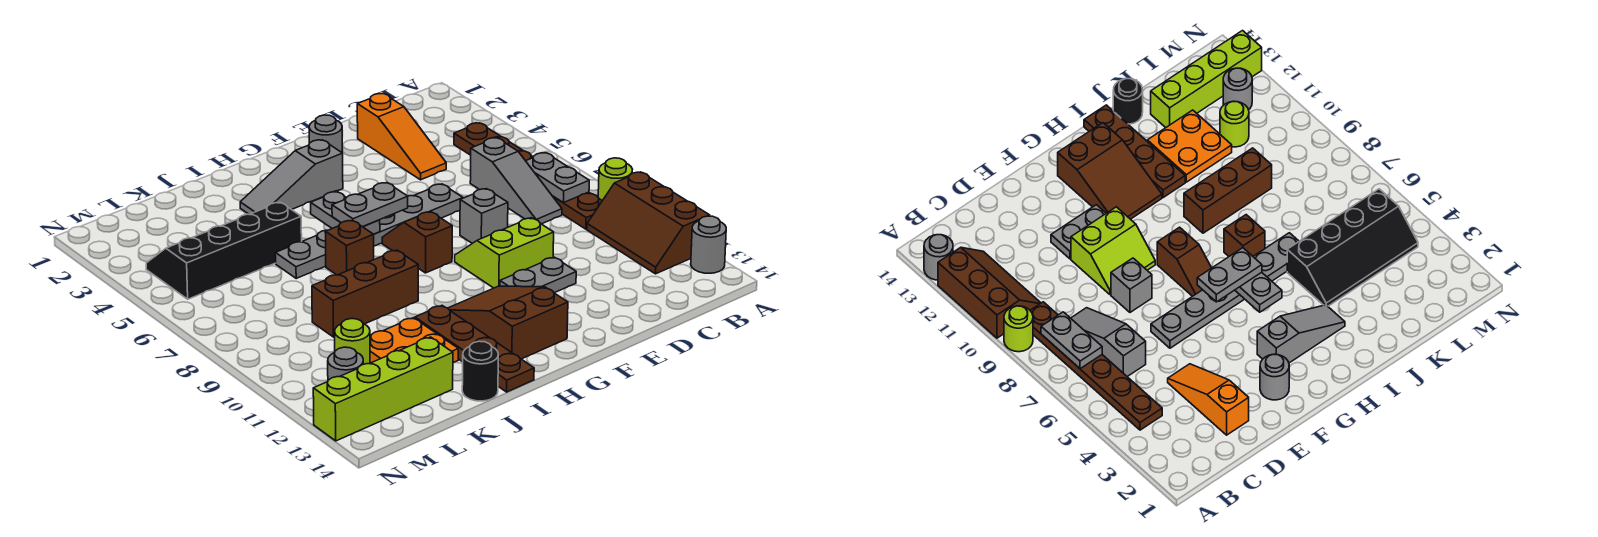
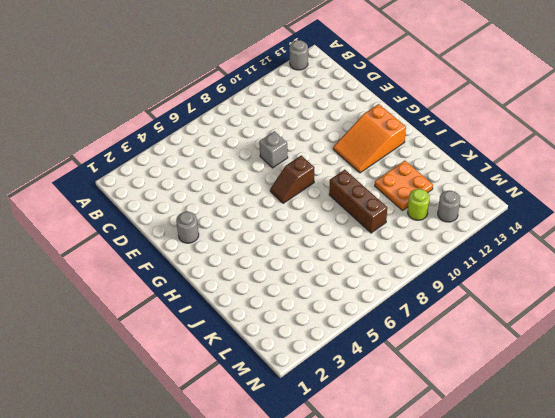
orange 2x3 slope [333,104,406,173] -> brown 2x3 slope [448,286,568,359]
none -> lime 1x1 round brick [598,158,632,201]
none -> brown 2x3 slope [587,172,710,274]
none -> brown 1x6 plate [454,123,602,229]

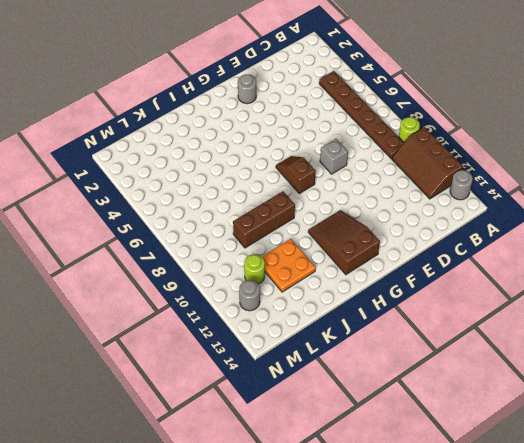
none -> grey 1x3 slope [470,138,562,224]
none -> orange 1x3 slope [357,94,446,180]
none -> grey 1x6 plate [275,184,463,278]

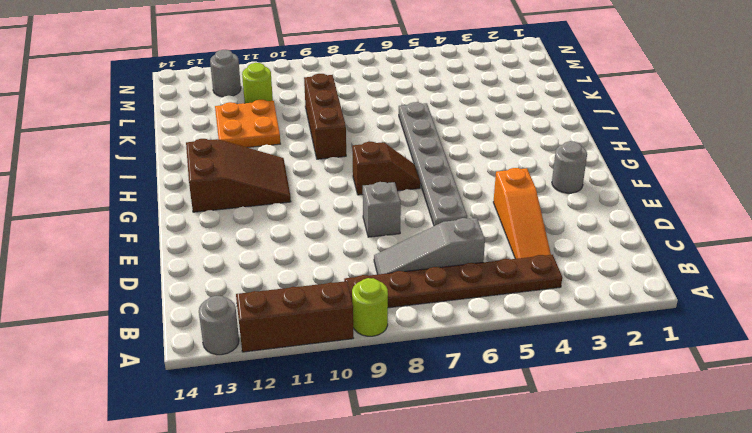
orange 1x3 slope [493,168,551,259] -> orange 1x3 slope turned to [357,94,446,180]
none -> lime 2x2 slope [455,218,554,288]
none -> grey 1x2 plate [500,257,576,293]
none -> grey 1x3 slope [240,140,343,214]

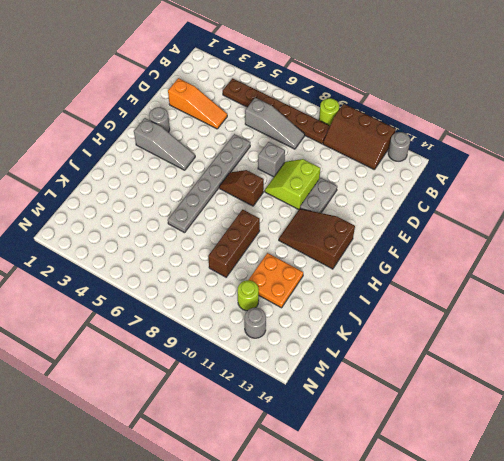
grey 1x3 slope [134,118,195,170] -> grey 1x3 slope turned to [240,140,343,214]
none -> brown 1x1 brick [325,220,374,275]
none -> brown 1x4 plate [415,306,534,392]
none -> black 2x4 slope [146,202,302,299]

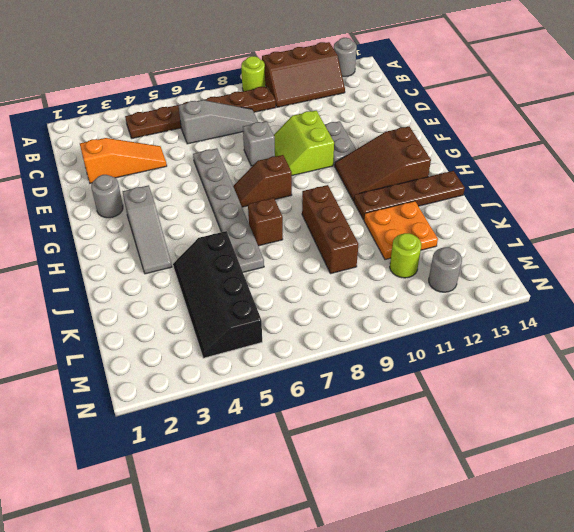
none -> black 1x1 round brick [462,341,498,401]
none -> lime 1x4 brick [313,337,453,441]
none -> grey 1x2 plate [526,153,589,203]

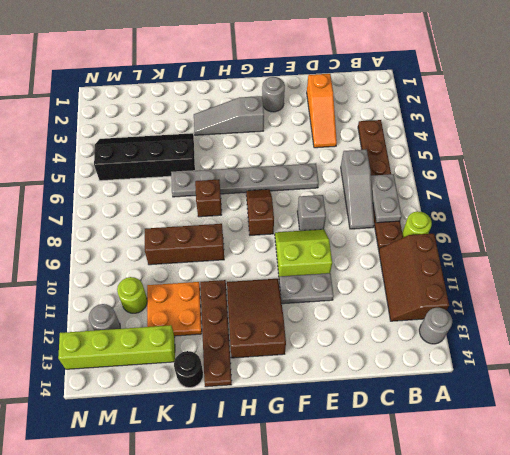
none -> grey 1x2 plate [311,192,380,234]
none -> grey 1x2 plate [332,183,408,227]

